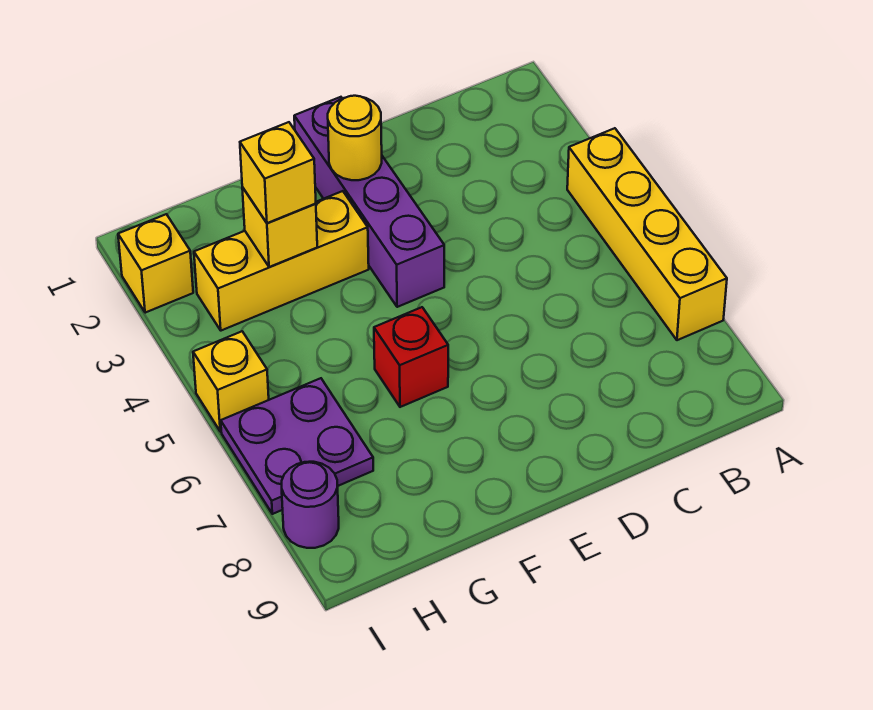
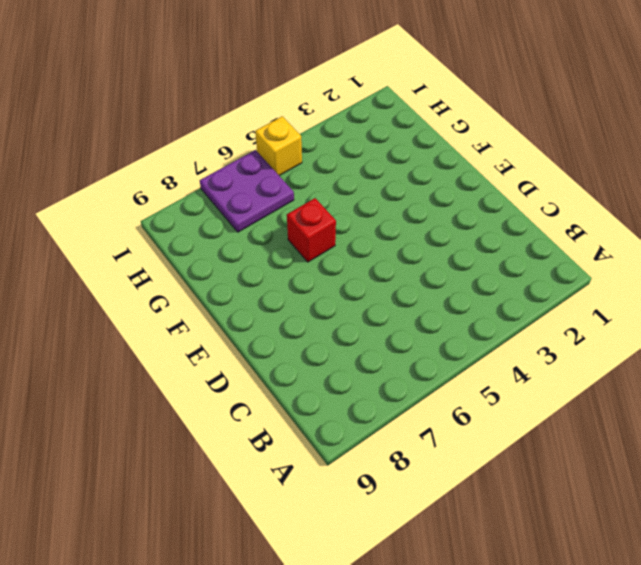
none -> yellow 1x4 brick [567,128,727,340]
none -> purple 1x4 brick [294,97,444,307]

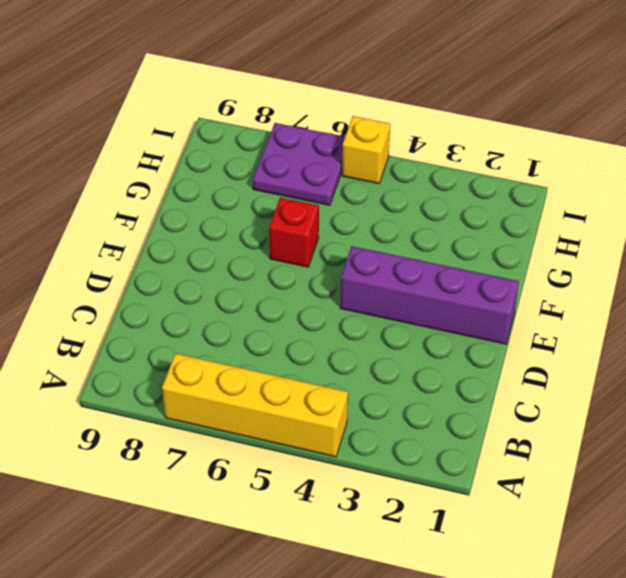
none -> yellow 1x3 brick [194,191,369,331]
none -> yellow 1x1 brick [118,214,193,313]

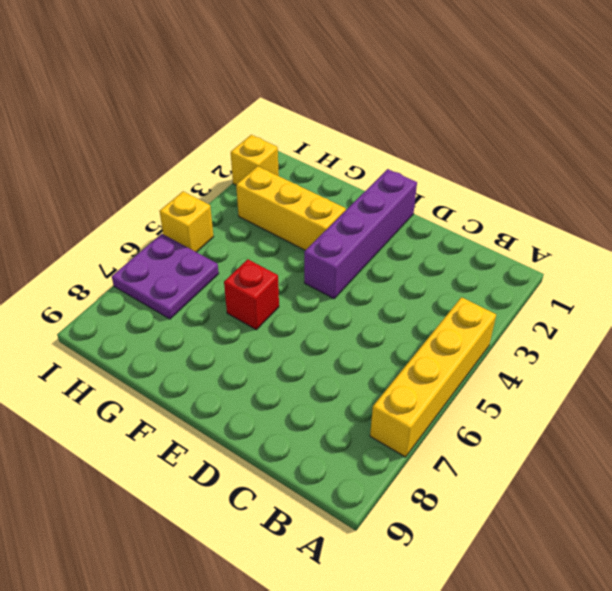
none -> purple 1x1 round brick [282,462,339,548]
none -> yellow 1x1 round brick [328,96,382,180]

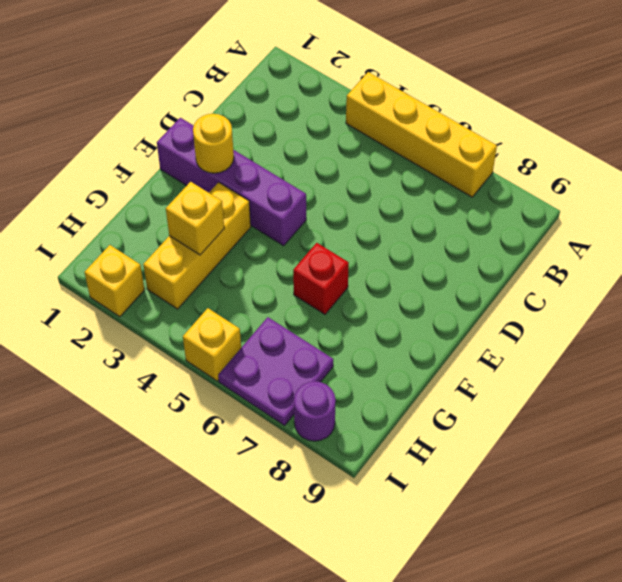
none -> yellow 1x1 brick [240,122,316,223]

